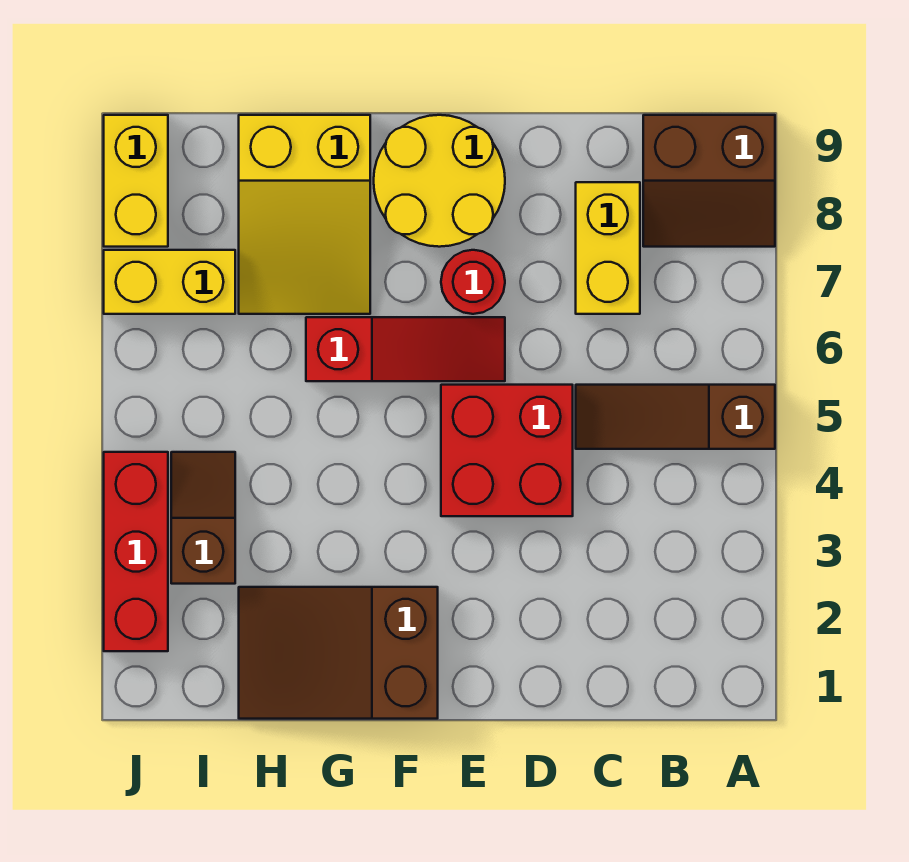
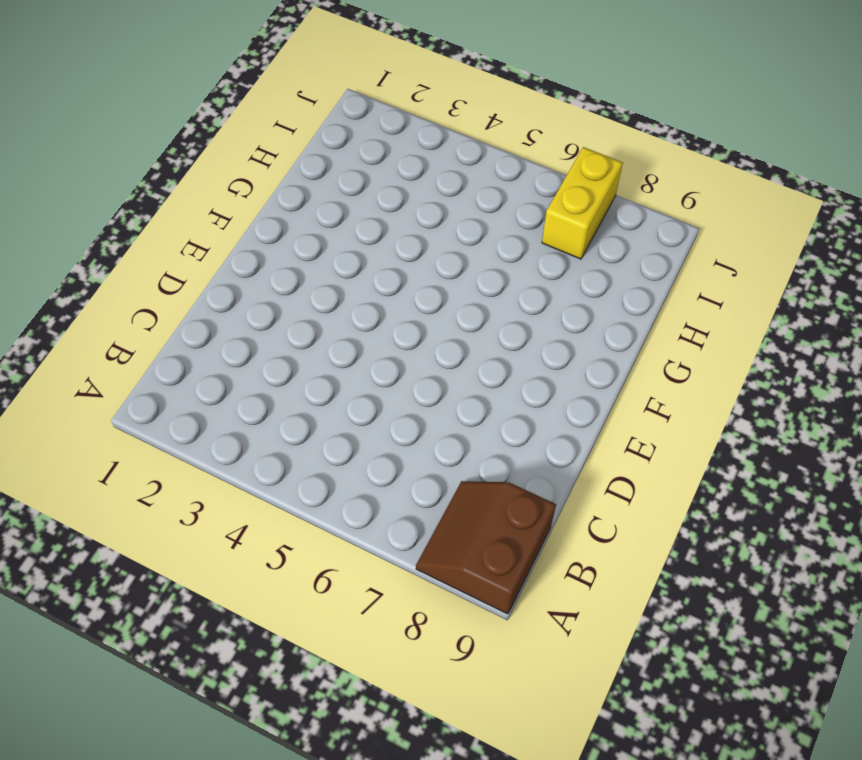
none -> brown 1x3 slope [576,385,775,449]
none -> yellow 1x2 brick [576,182,640,314]
none -> red 2x2 brick [441,385,573,516]

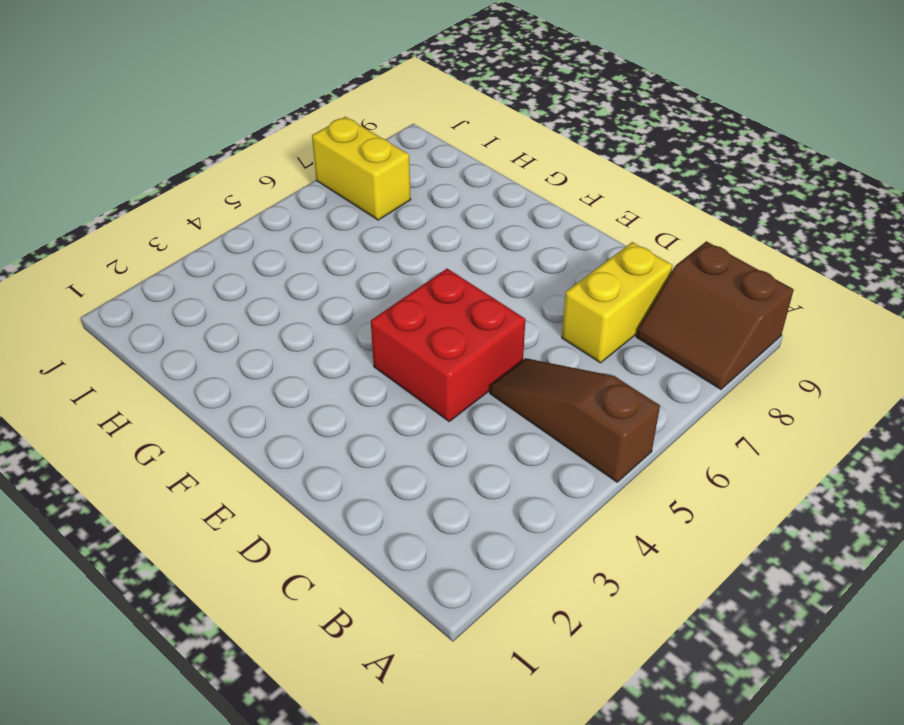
none -> red 1x3 slope [306,317,505,381]
none -> red 1x1 round brick [441,250,505,314]
none -> yellow 2x2 round brick [374,115,505,247]

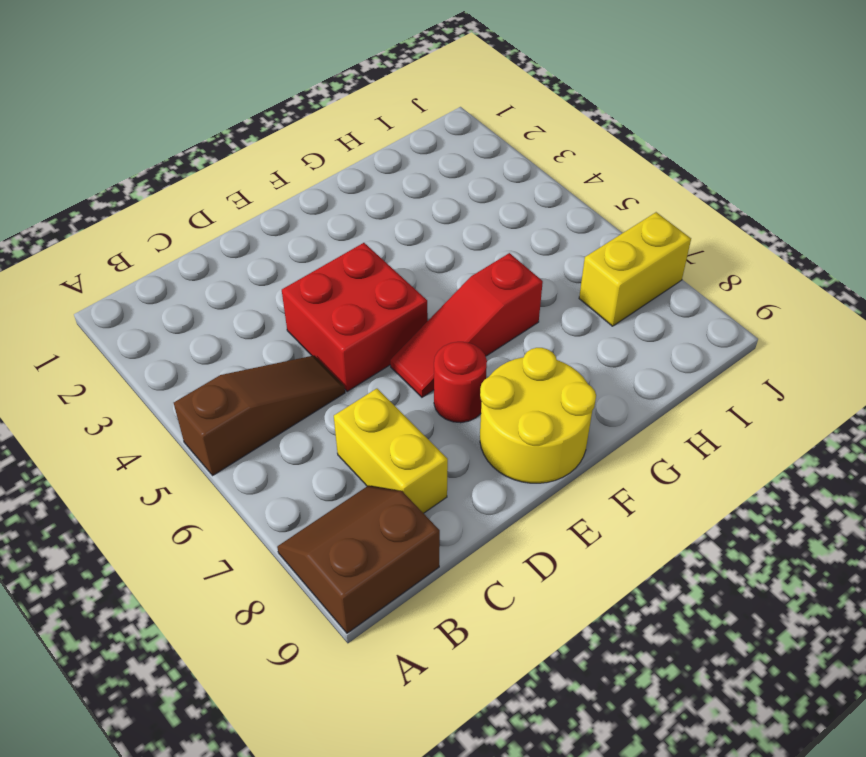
none -> brown 2x3 slope [239,587,438,719]
none -> yellow 2x3 slope [239,115,370,314]
none -> brown 1x2 slope [171,452,235,584]

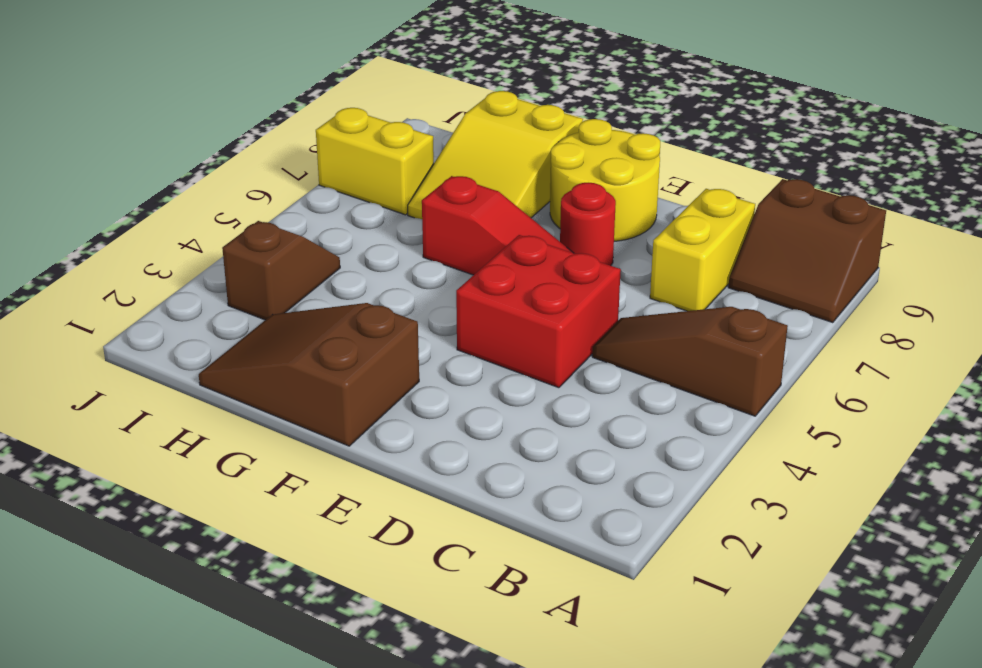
none -> red 1x3 brick [104,452,168,651]
none -> yellow 1x2 brick [104,115,168,247]

